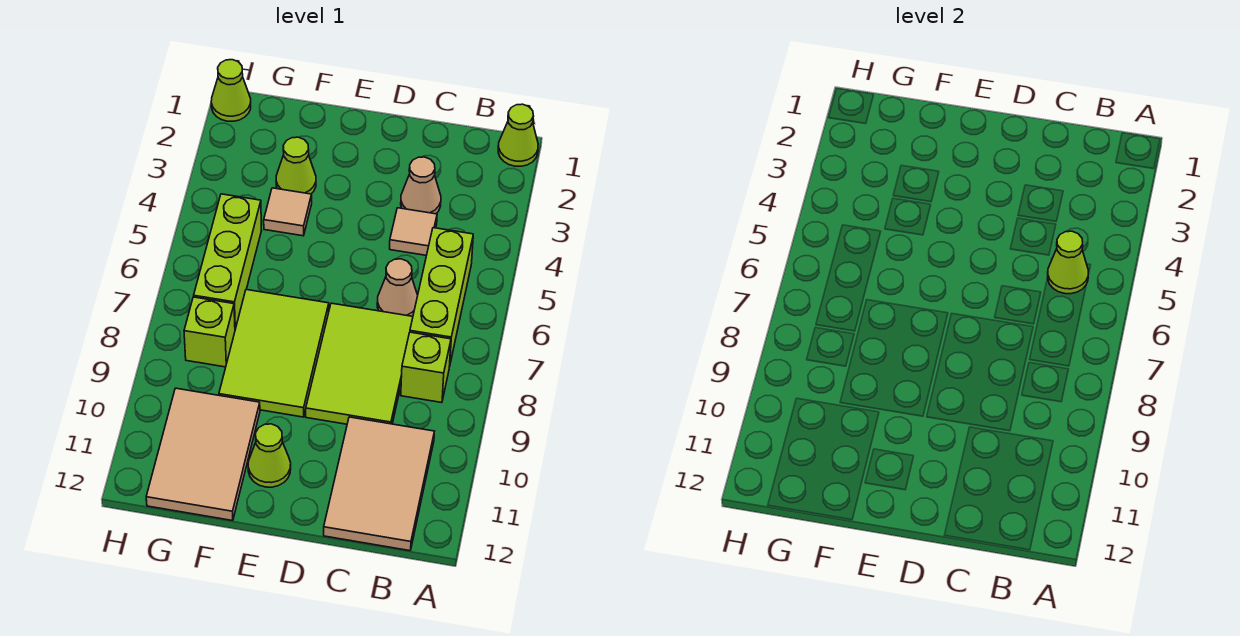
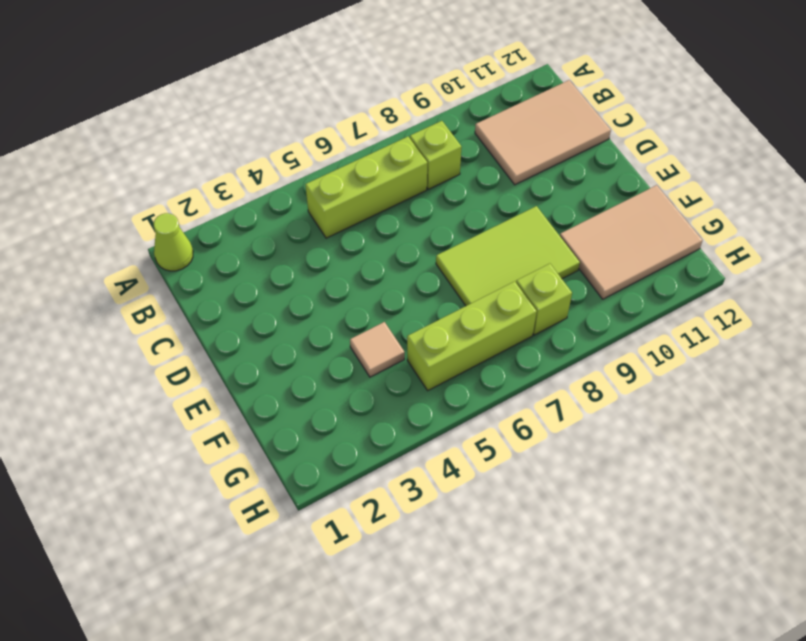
none -> tan 1x1 cone [401,157,441,214]
none -> tan 1x1 tile [390,208,437,255]
none -> tan 1x1 cone [377,259,418,316]

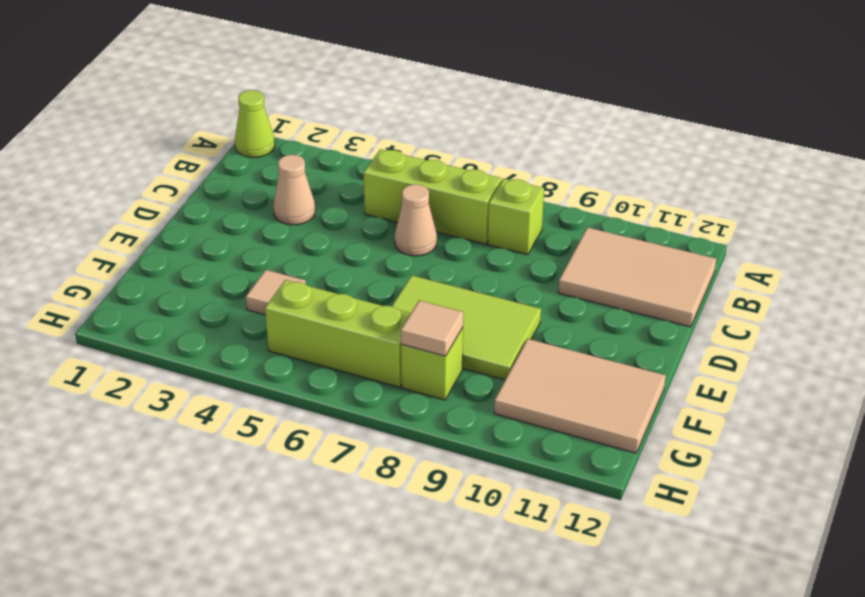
tan 1x1 tile [401,300,463,356] -> tan 1x1 tile moved to [390,208,437,255]
none -> lime 2x3 tile [306,303,413,424]
none -> lime 1x1 cone [248,424,291,487]
none -> lime 1x1 cone [276,137,316,194]

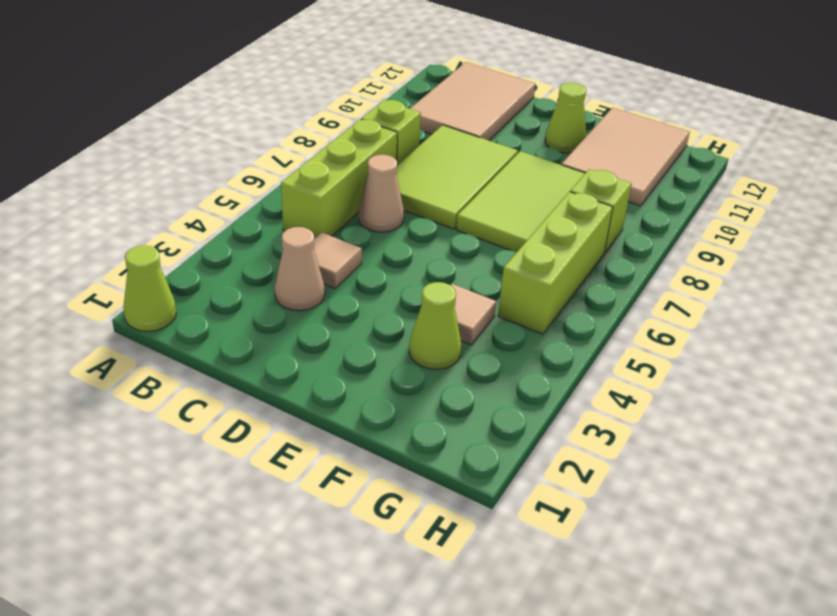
none -> lime 1x1 cone [211,60,251,121]
none -> lime 1x1 cone [1048,231,1088,294]

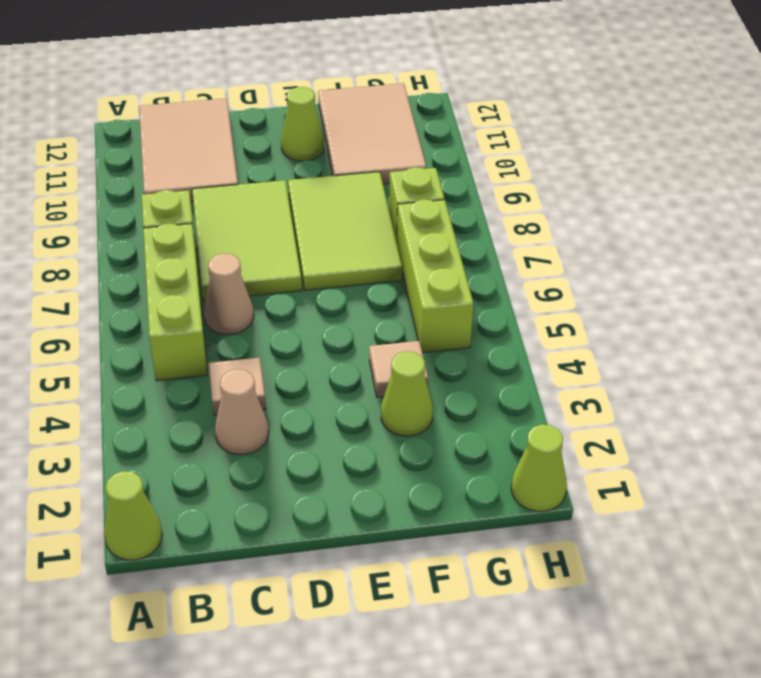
none -> lime 1x1 cone [1048,231,1088,294]

